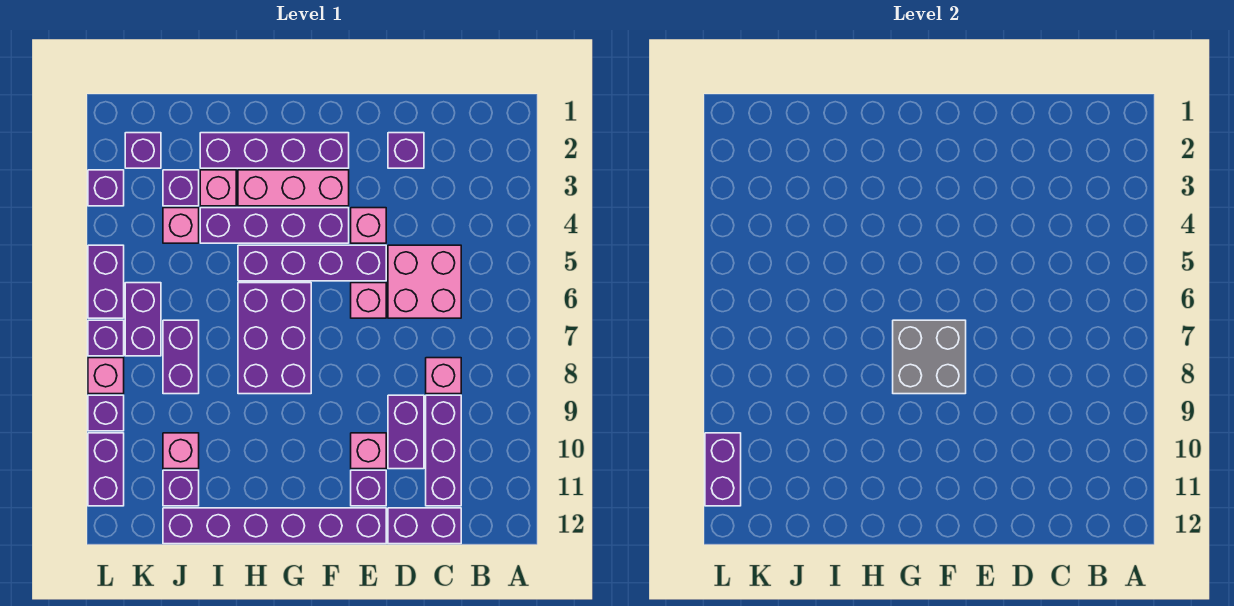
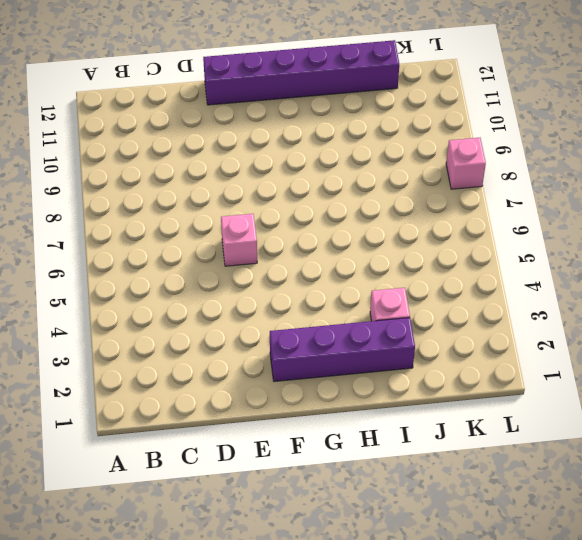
none -> pink 2x2 brick [388,245,461,318]
none -> pink 1x1 brick [426,358,461,394]
none -> purple 1x3 brick [426,395,461,506]
none -> purple 1x2 brick [388,508,461,544]

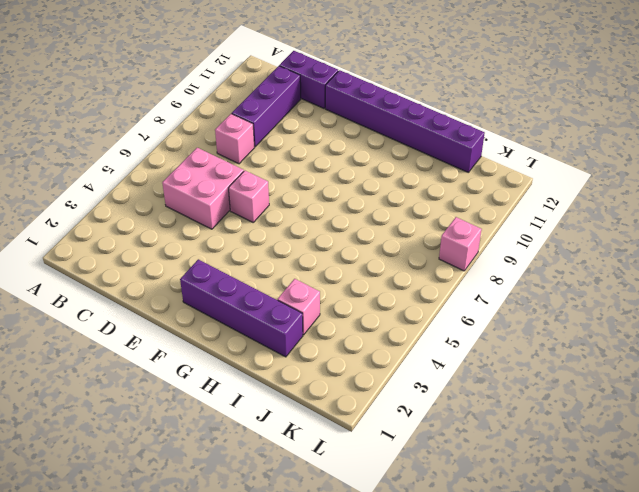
none -> purple 1x1 brick [388,133,424,168]
none -> purple 1x2 brick [388,395,424,469]
none -> pink 1x1 brick [351,208,386,243]
none -> purple 1x4 brick [238,245,386,281]

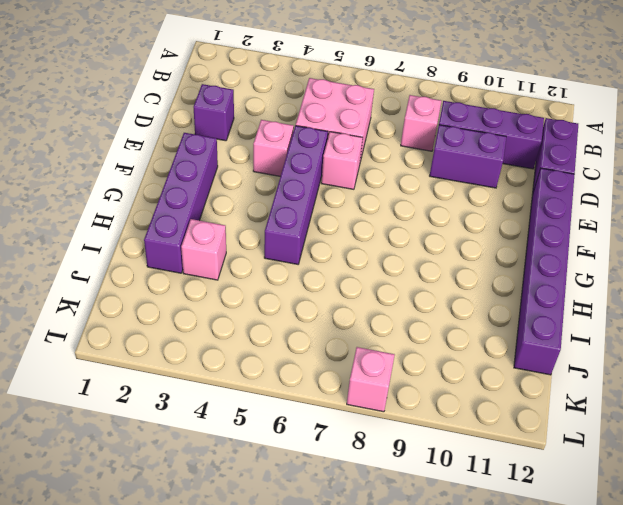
none -> pink 1x1 brick [351,433,386,469]
none -> purple 1x1 brick [351,470,386,506]
none -> pink 1x3 brick [238,170,349,206]
none -> purple 1x4 brick [200,208,349,243]

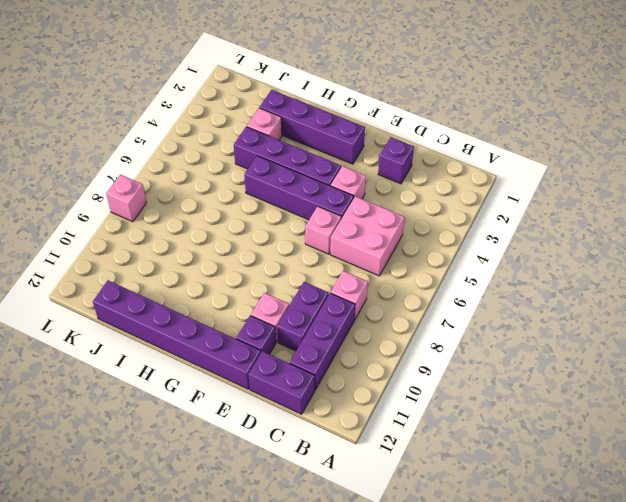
none -> pink 1x3 brick [238,170,349,206]
none -> purple 2x3 brick [238,283,311,394]
none -> purple 1x1 brick [163,170,199,206]
none -> pink 1x1 brick [163,208,199,243]

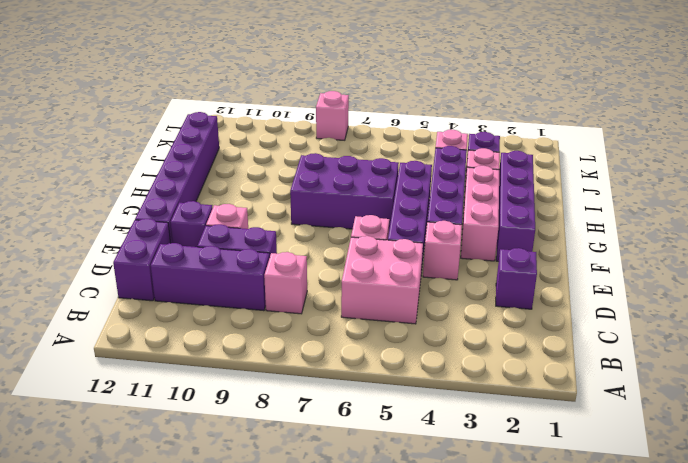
none -> purple 1x2 brick [163,320,199,394]
none -> pink 1x1 brick [163,433,199,469]
none -> purple 1x1 brick [163,470,199,506]
none -> purple 1x1 brick [125,133,161,168]

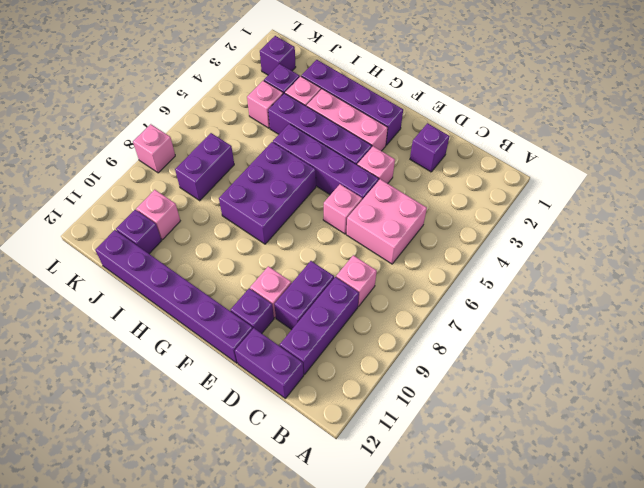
none -> purple 1x2 brick [125,283,161,356]
none -> purple 1x1 brick [88,170,124,206]
none -> purple 1x2 brick [88,245,124,318]
none -> purple 1x1 brick [88,320,124,356]

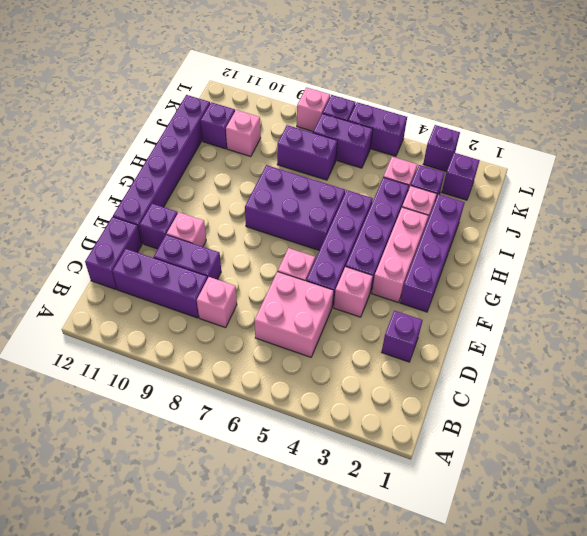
none -> purple 1x1 brick [88,395,124,431]
none -> purple 1x2 brick [88,433,124,506]
none -> grey 2x2 brick [893,320,966,394]
none -> purple 1x2 brick [705,433,741,506]

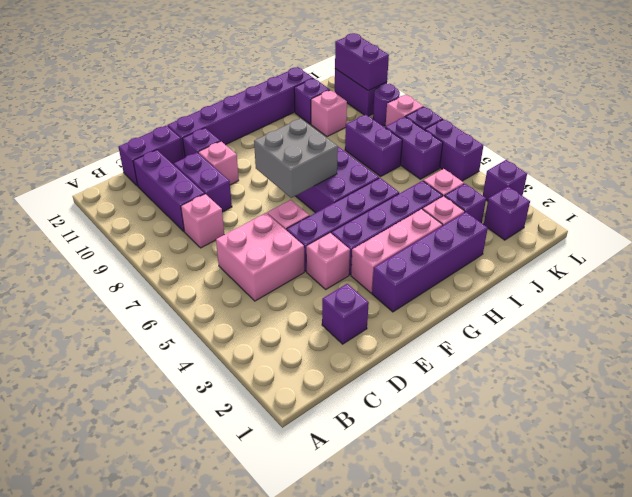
purple 1x1 round brick [373,83,400,126] -> purple 1x1 brick [88,395,124,431]

